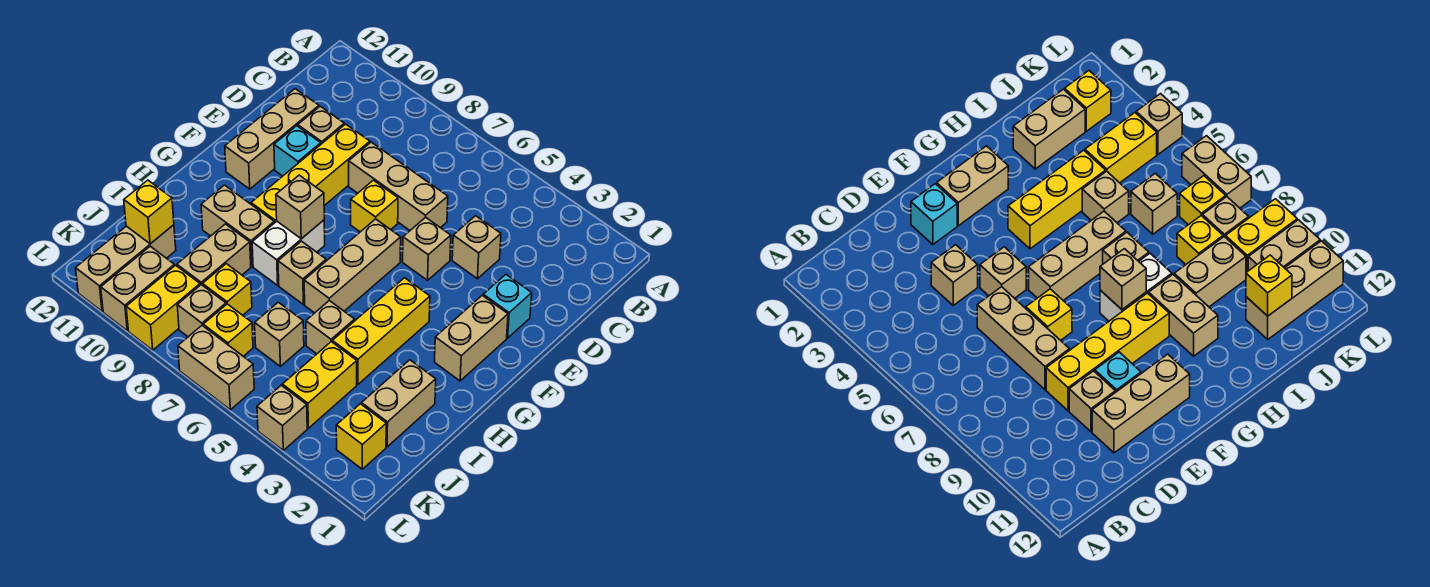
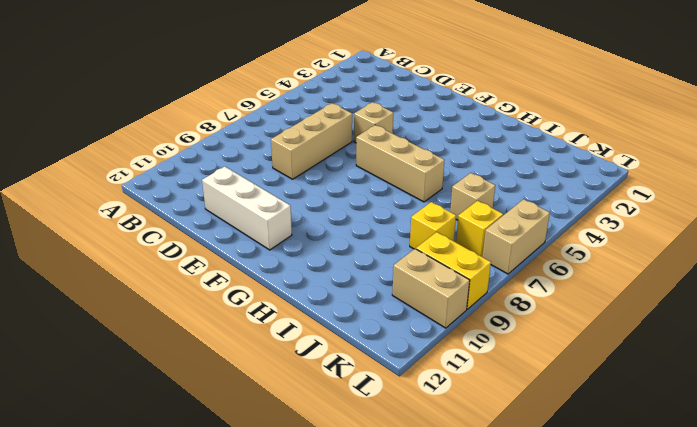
white 1x3 brick [202,166,292,250] -> tan 1x3 brick [225,89,319,189]
none -> tan 1x1 brick [452,216,501,279]
none -> yellow 1x4 brick [251,124,370,223]
none -> tan 1x1 brick [298,106,344,144]
none -> cyan 1x1 brick [483,274,532,338]

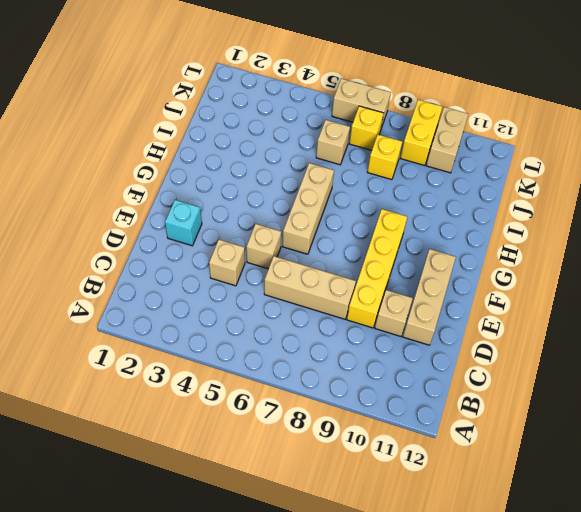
none -> yellow 1x1 brick [351,180,398,232]
none -> cyan 1x1 brick [274,126,321,176]
none -> tan 1x2 brick [435,295,508,381]
none -> yellow 1x3 brick [332,278,430,384]

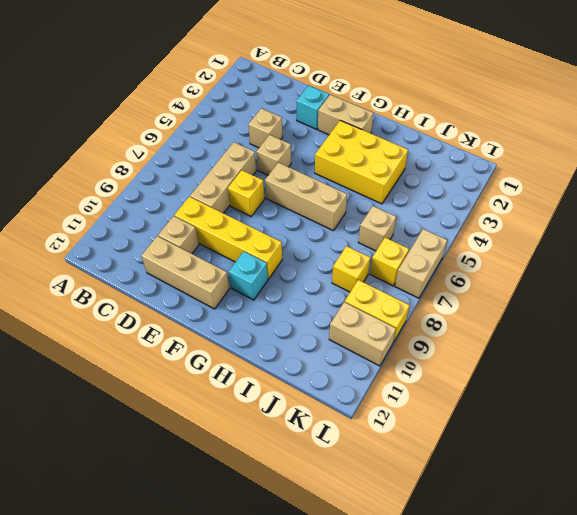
yellow 2x3 brick [315,120,408,204] -> yellow 1x3 brick [332,278,430,384]
cyan 1x1 brick [229,251,268,300] -> cyan 1x1 brick moved to [274,126,321,176]
none -> white 1x2 brick [252,220,325,285]
none -> tan 1x1 brick [278,241,326,304]
none -> tan 1x2 brick [201,185,274,266]
none -> tan 1x2 brick [362,360,436,447]

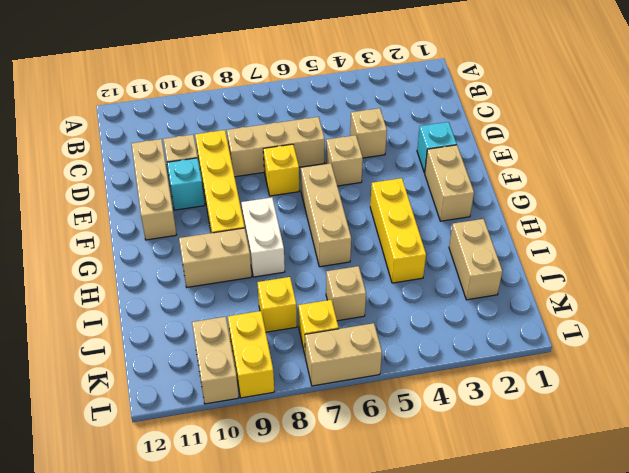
none -> tan 1x1 brick [278,241,326,304]
none -> tan 1x1 brick [306,301,355,354]
none -> tan 1x2 brick [177,224,251,285]
none -> yellow 1x2 brick [282,342,357,428]

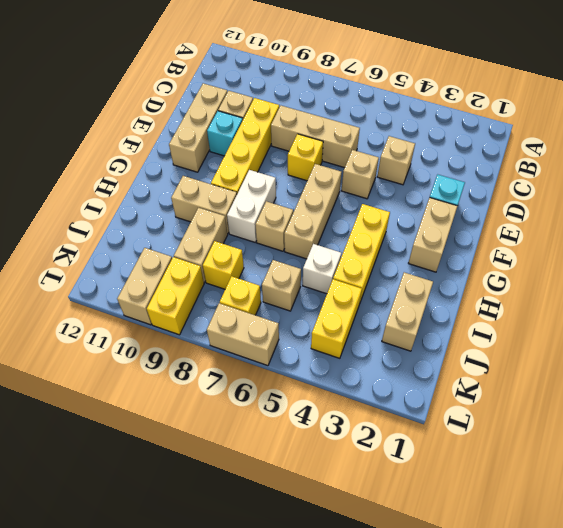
white 1x1 brick [303,244,341,294] -> tan 1x1 brick [306,301,355,354]
none -> tan 1x3 brick [76,225,176,311]
none -> yellow 1x1 brick [336,404,386,469]
none -> tan 1x1 brick [177,285,226,337]
none -> tan 1x1 brick [257,385,307,450]

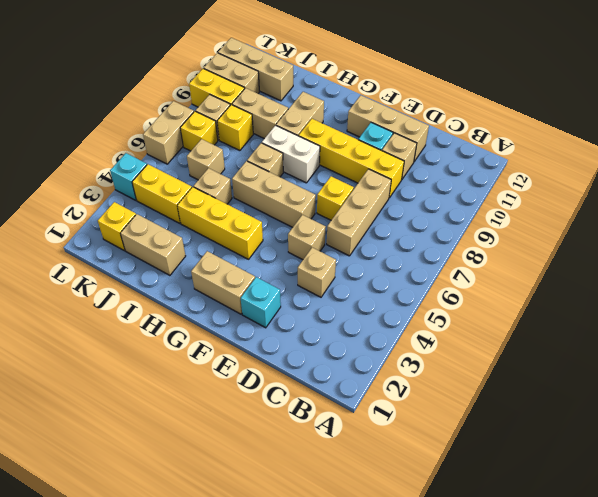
cyan 1x1 brick [110,153,147,200] -> tan 1x1 brick [257,385,307,450]
none -> tan 1x1 brick [276,175,324,239]
none -> yellow 1x1 brick [124,180,174,244]

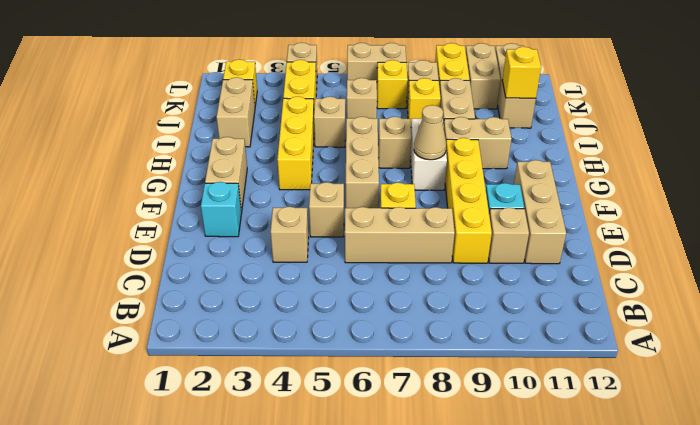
tan 1x1 cone [414,105,446,160] -> tan 1x1 brick [276,175,324,239]

